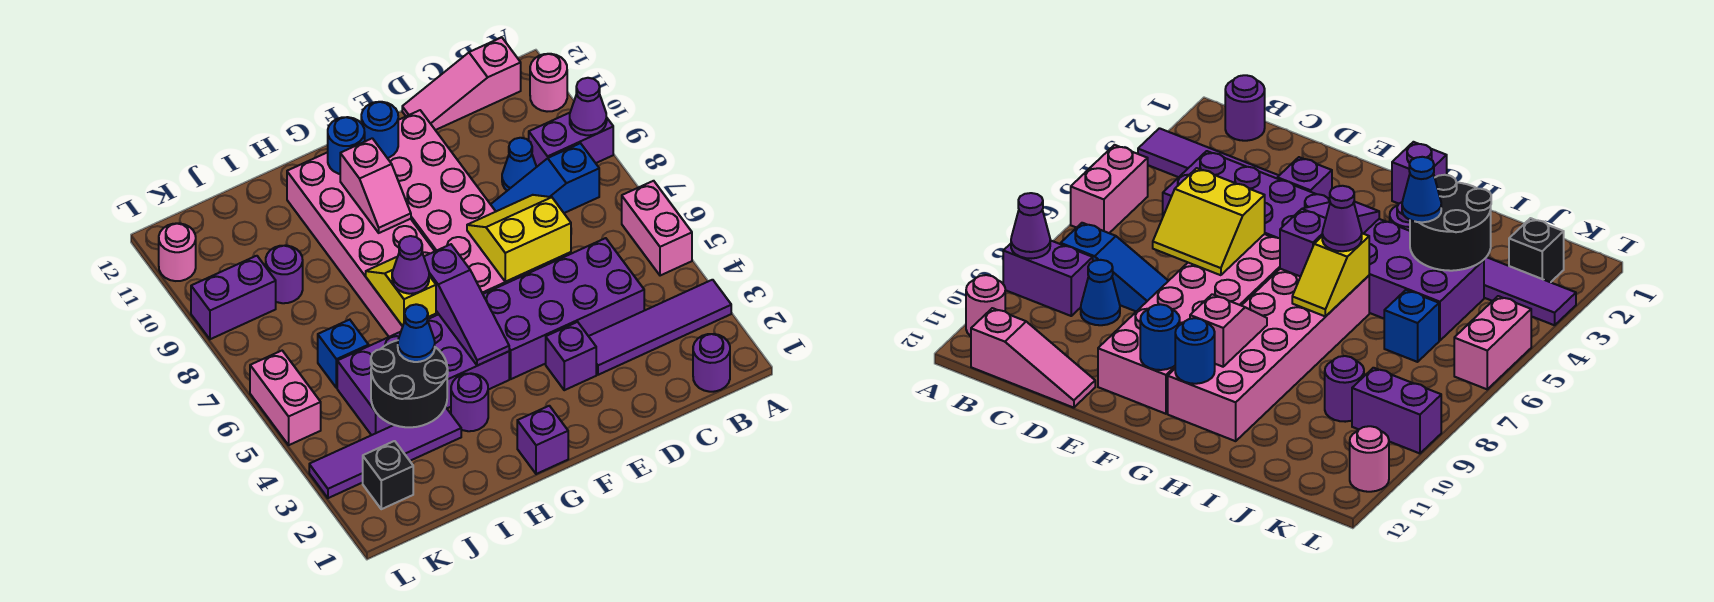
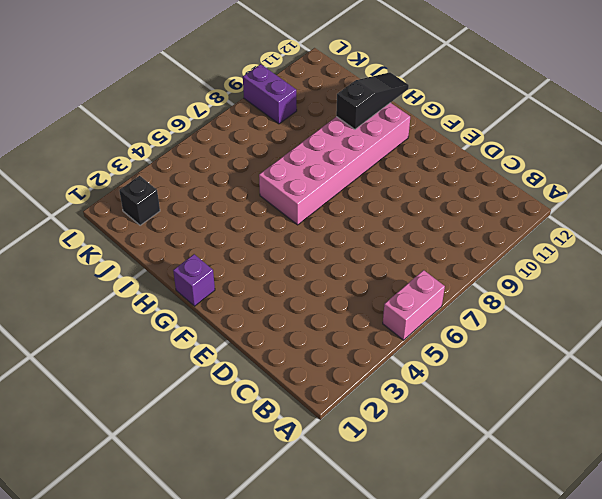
black 1x3 slope [336,72,409,129] -> none
none -> purple 1x4 tile [589,280,731,375]
none -> purple 1x2 brick [529,113,613,167]
none -> pink 1x1 round brick [530,54,567,112]
none -> purple 1x1 round brick [693,334,730,392]

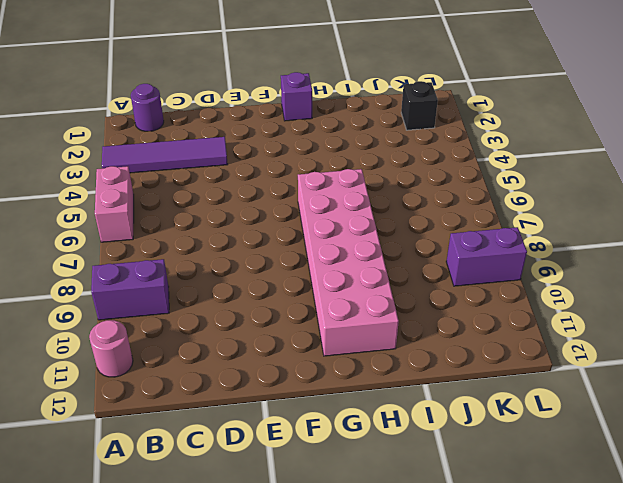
none -> blue 1x3 slope [491,143,599,213]
none -> pink 1x3 slope [402,37,521,130]
none -> purple 2x4 brick [483,238,644,379]
none -> blue 1x1 cone [502,138,536,191]

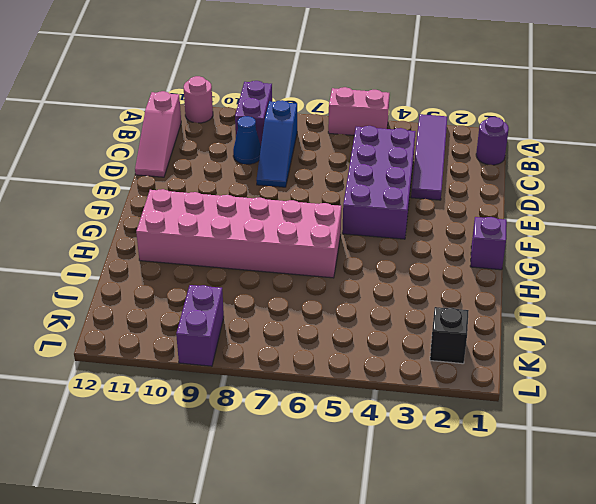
none -> purple 1x1 brick [546,322,596,390]
none -> pink 2x6 brick [388,110,537,294]
none -> purple 2x4 brick [337,314,509,435]
none -> purple 1x1 round brick [451,373,488,431]

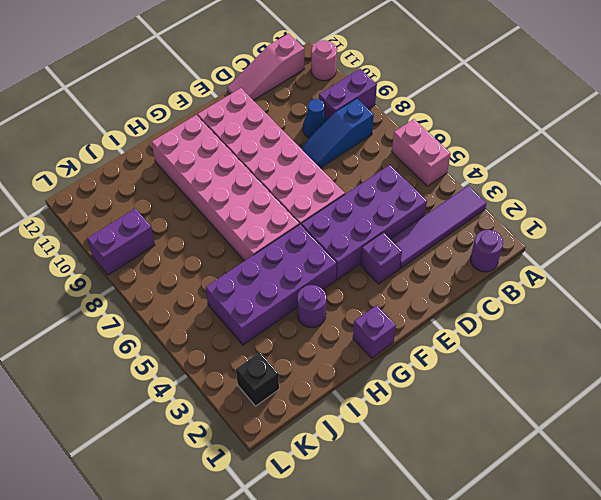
none -> purple 1x4 tile [309,407,461,498]
none -> blue 1x1 brick [318,320,369,388]
none -> purple 1x1 round brick [265,245,303,303]
none -> pink 1x2 brick [250,351,321,445]

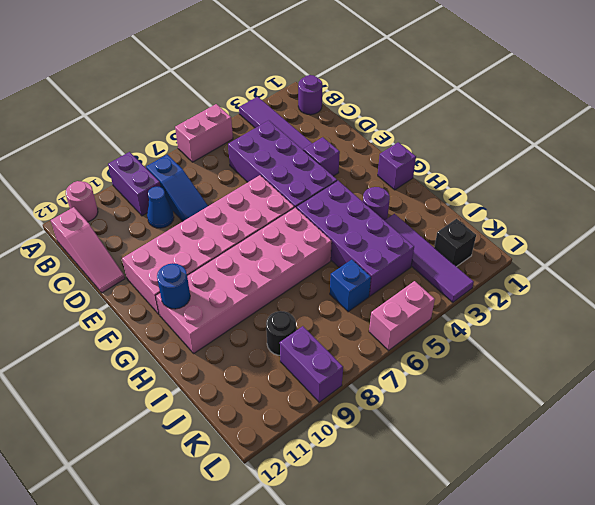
black 1x1 round brick [266,311,296,355] -> purple 1x1 round brick [265,245,303,303]
none -> pink 1x1 round brick [159,223,196,281]
none -> purple 1x1 cone [570,78,607,135]
none -> yellow 2x2 slope [467,195,571,282]
none -> blue 1x1 round brick [361,102,398,158]

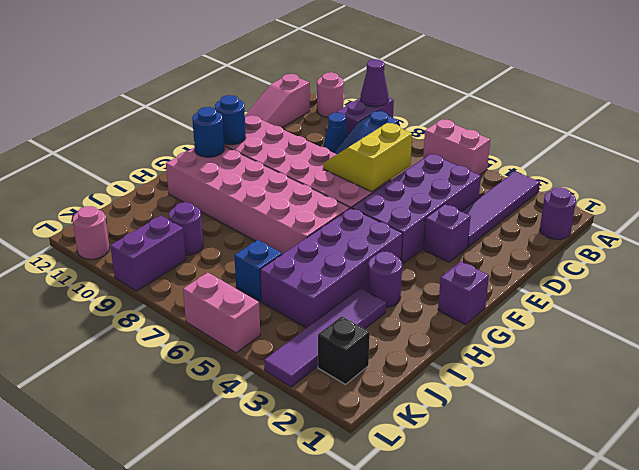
none -> purple 1x3 slope [424,244,509,366]
none -> pink 1x2 slope [340,138,411,233]
none -> yellow 1x2 slope [366,257,436,326]
none -> black 2x2 round brick [371,340,448,427]

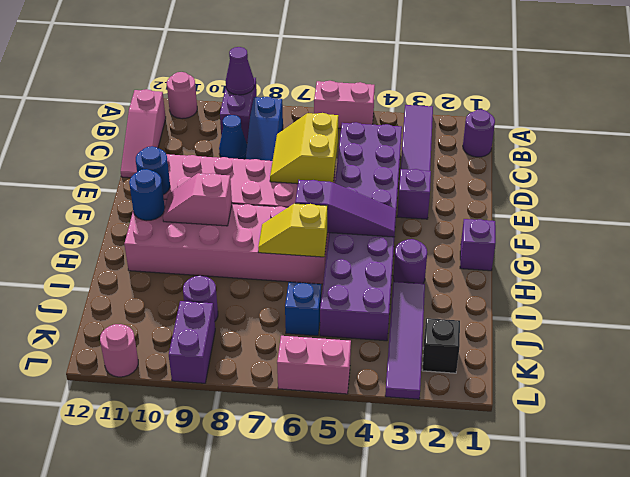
pink 1x2 slope [163,173,232,226] -> pink 1x2 slope turned to [340,138,411,233]
none -> black 2x2 round brick [371,340,448,427]
none -> purple 1x1 cone [392,236,429,294]
none -> blue 1x1 cone [398,304,435,362]

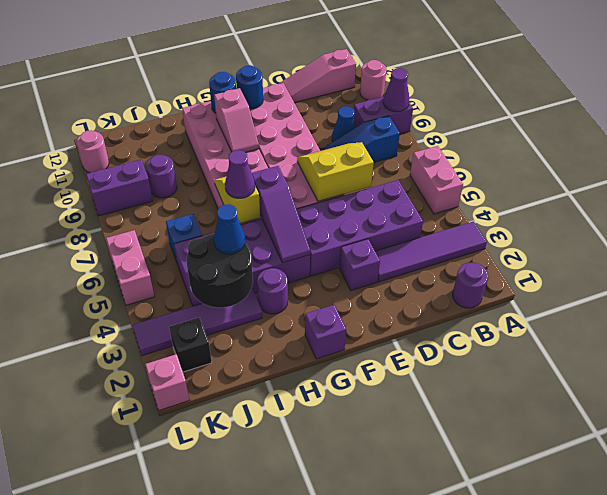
pink 1x1 brick [145,354,189,410] -> none

